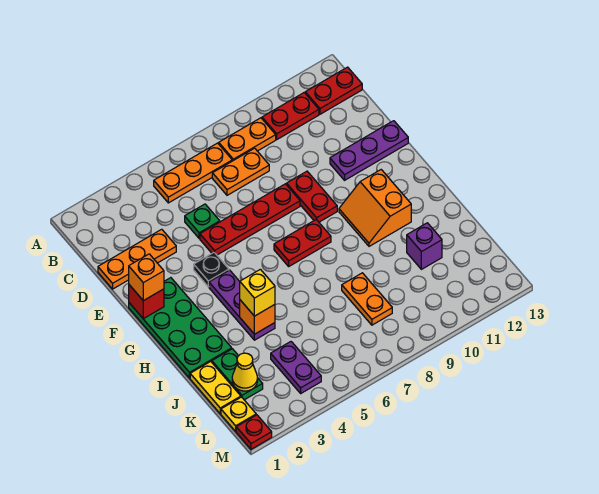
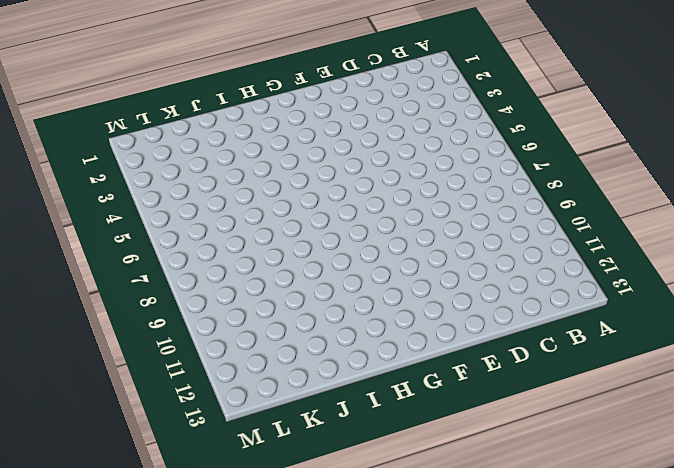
none -> orange 1x3 plate [154,143,232,203]
none -> orange 1x2 plate [219,118,276,161]
none -> red 1x2 plate [262,93,319,139]

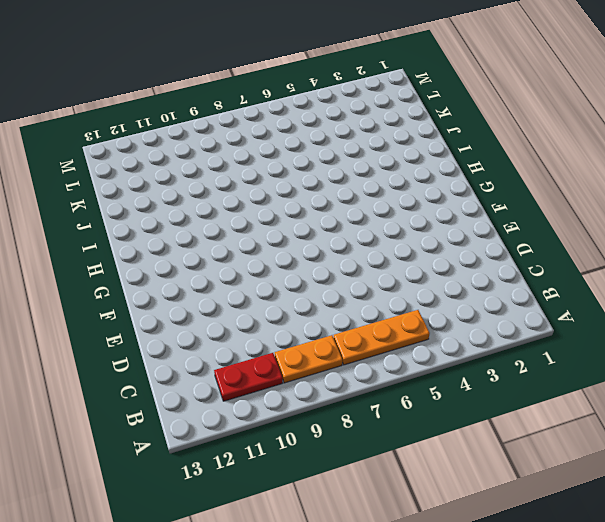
none -> red 1x2 plate [305,67,362,114]
none -> orange 1x2 plate [212,148,269,195]
none -> orange 1x3 plate [98,229,176,289]

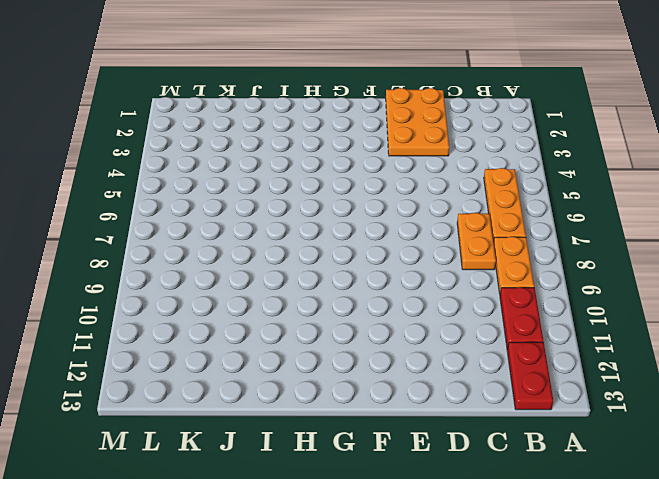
orange 2x3 plate [386,88,449,156] -> orange 1x3 plate [98,229,176,289]
none -> green 1x1 plate [185,204,220,239]
none -> red 1x4 plate [200,184,300,255]
none -> red 1x2 plate [287,171,337,222]

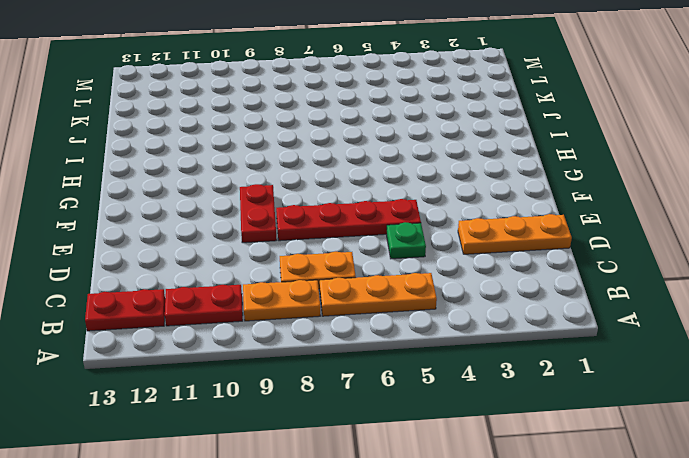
none -> purple 1x3 plate [330,121,408,180]
none -> green 2x4 plate [129,278,232,378]
none -> black 1x1 plate [194,252,229,287]

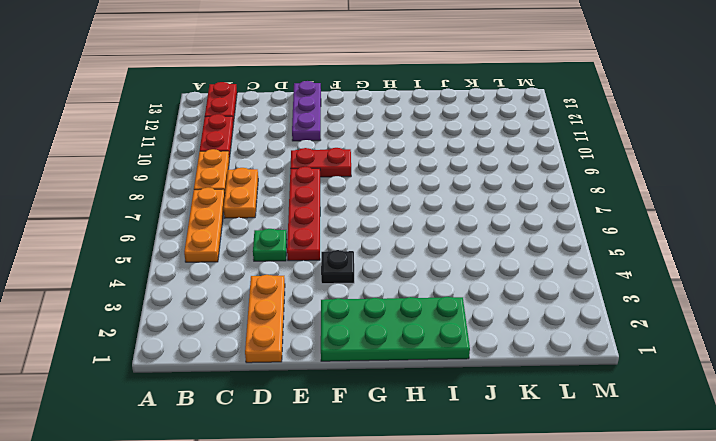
none -> purple 1x3 plate [209,270,275,340]
none -> red 1x2 plate [274,220,331,266]
none -> orange 2x2 slope [339,170,411,246]

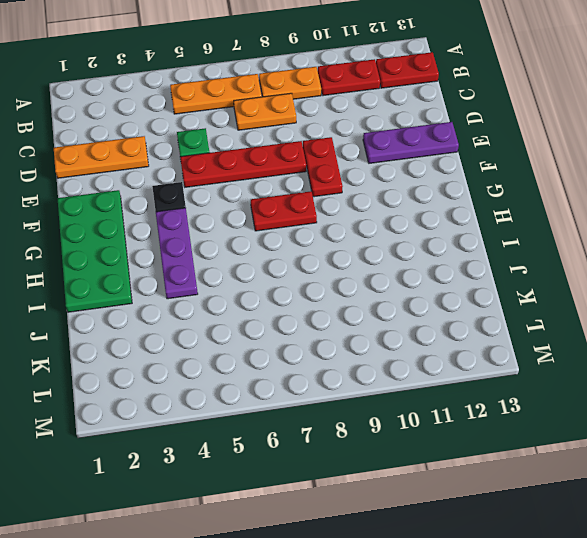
none -> orange 2x2 slope [339,170,411,246]
none -> yellow 1x2 plate [190,362,241,414]
none -> green 1x2 plate [212,349,263,400]

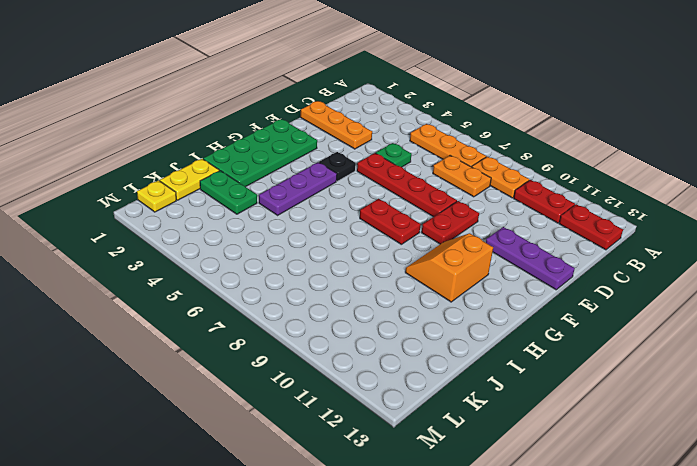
green 1x2 plate [200,171,257,214] -> green 1x2 plate turned to [212,349,263,400]
none -> orange 1x2 plate [342,273,392,325]
none -> purple 1x1 brick [407,223,442,269]
none -> purple 1x2 plate [271,342,321,393]

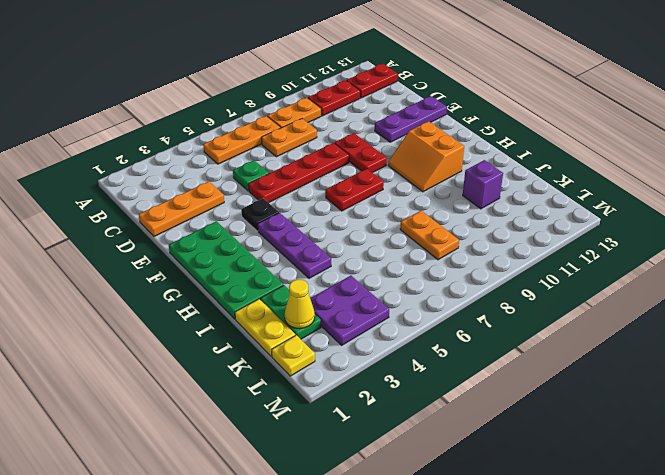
purple 2x2 plate [310,276,389,345] -> purple 1x2 plate [271,342,321,393]
none -> red 1x1 plate [236,415,272,449]
none -> red 1x1 brick [129,285,164,319]
none -> orange 1x1 brick [240,300,275,334]

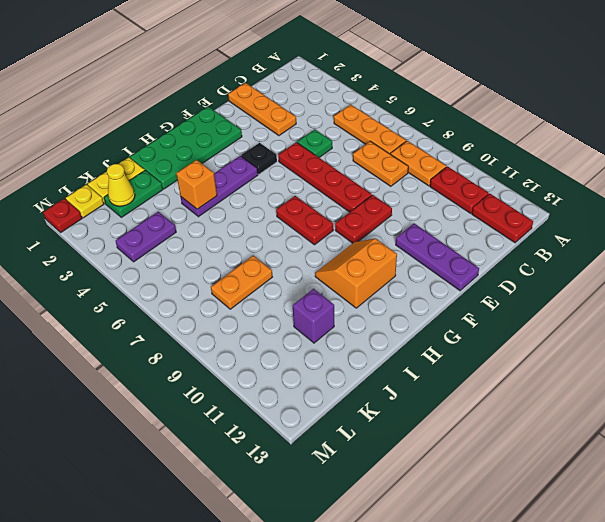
none -> red 1x1 brick [129,285,164,319]
none -> orange 1x1 brick [129,254,164,301]
none -> yellow 1x1 brick [240,269,275,316]

